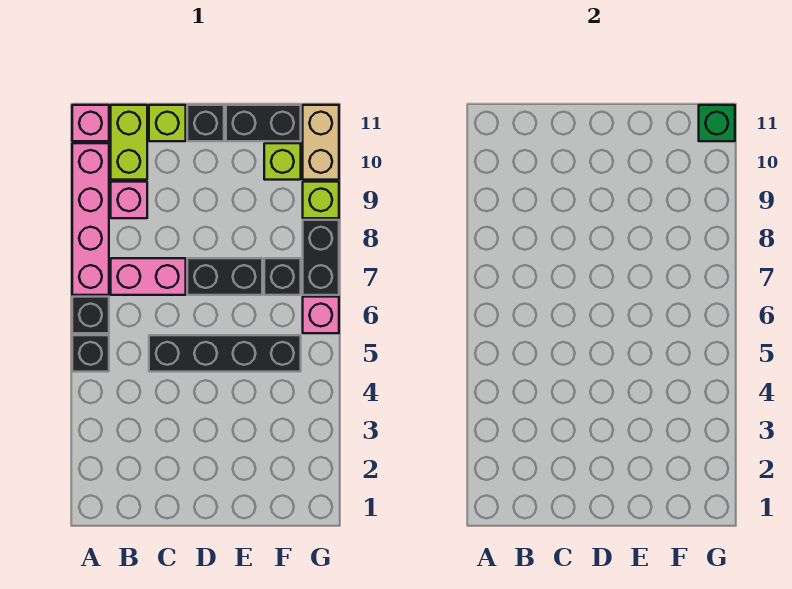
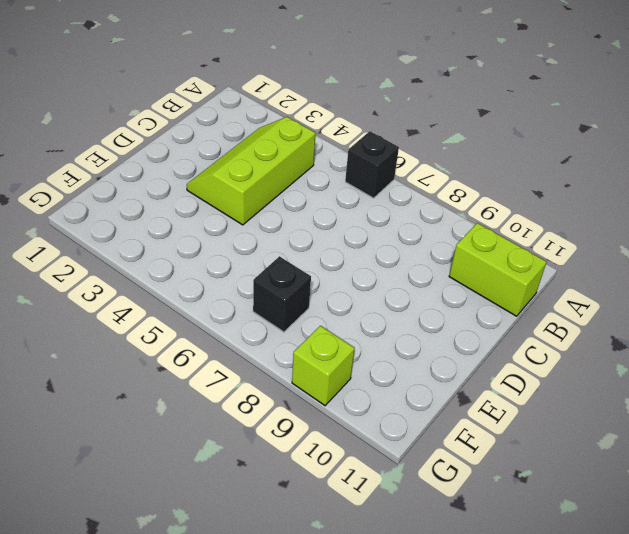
lime 2x3 slope [187,117,316,225] -> none
none -> black 1x1 brick [72,335,109,372]
none -> pink 1x4 brick [72,143,109,295]
none -> pink 1x1 brick [72,105,109,141]

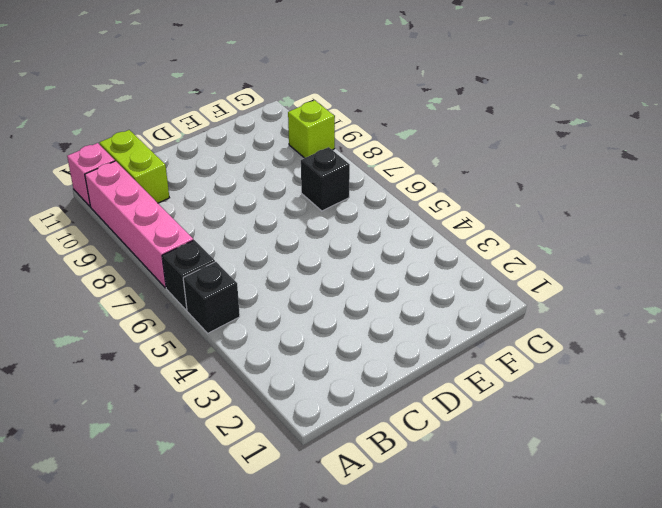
none -> pink 1x2 brick [111,258,186,295]
none -> pink 1x1 brick [111,182,147,218]
none -> black 1x4 brick [149,335,301,372]

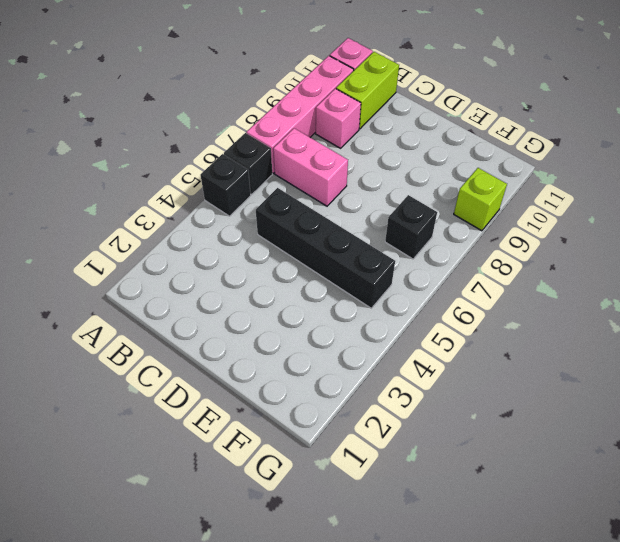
none -> lime 1x1 brick [149,105,186,141]
none -> black 1x2 brick [187,258,262,295]
none -> black 1x1 brick [187,105,224,141]

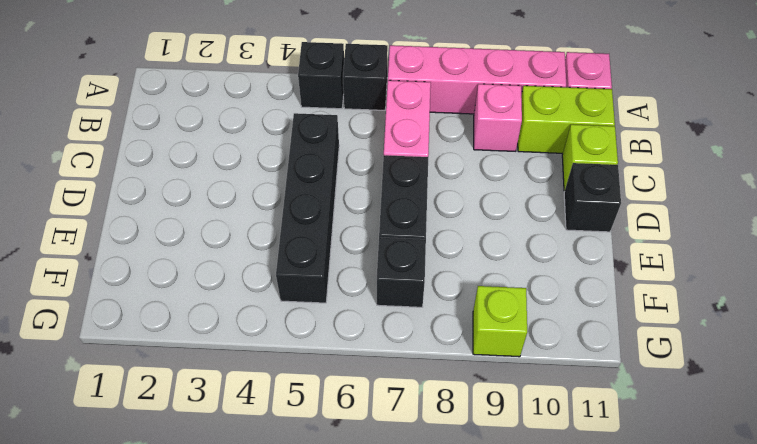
none -> black 1x2 brick [226,105,301,141]
none -> lime 1x1 brick [264,143,301,180]
none -> pink 1x1 brick [303,297,339,333]

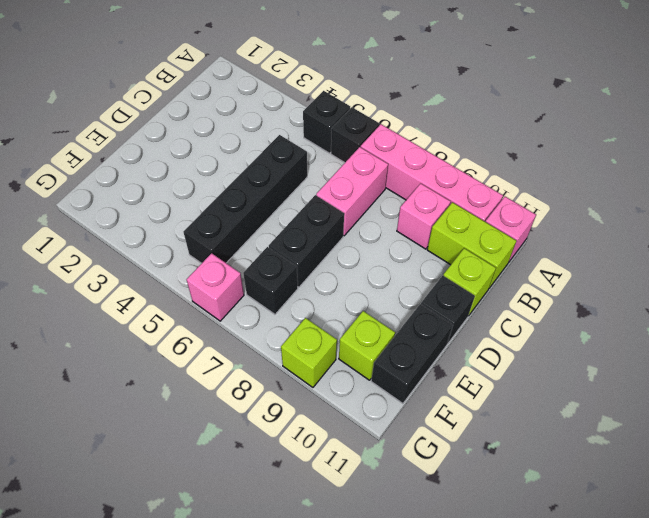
none -> black 1x2 brick [303,220,339,295]
none -> tan 1x2 brick [303,105,339,180]
none -> green 1x1 brick [699,105,735,141]

